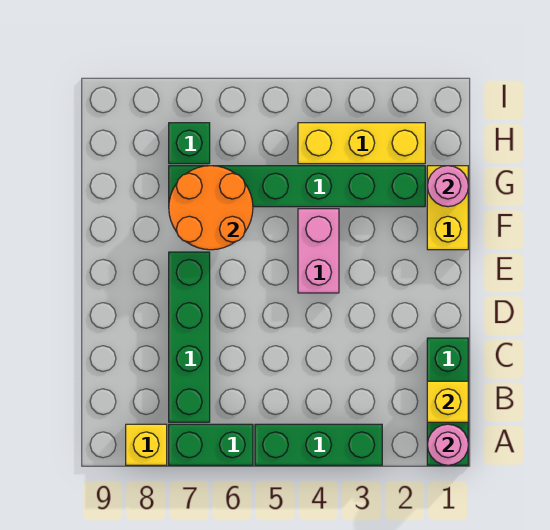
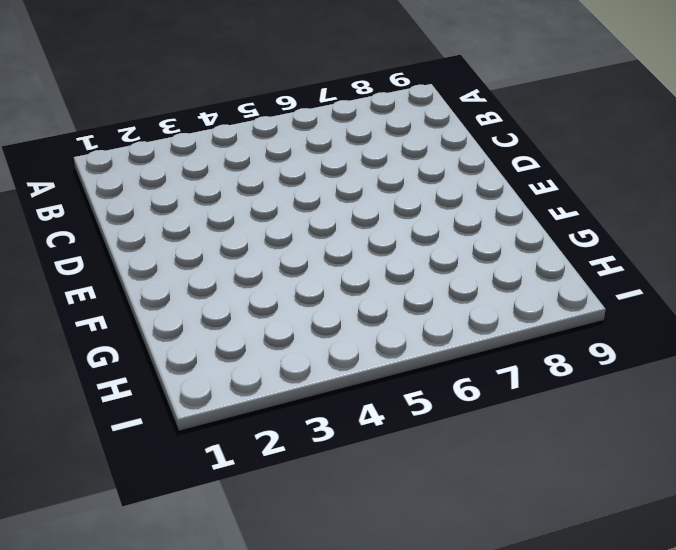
none -> green 1x3 brick [427,338,468,465]
none -> green 1x3 brick [255,424,382,465]
none -> green 1x2 brick [169,424,253,465]

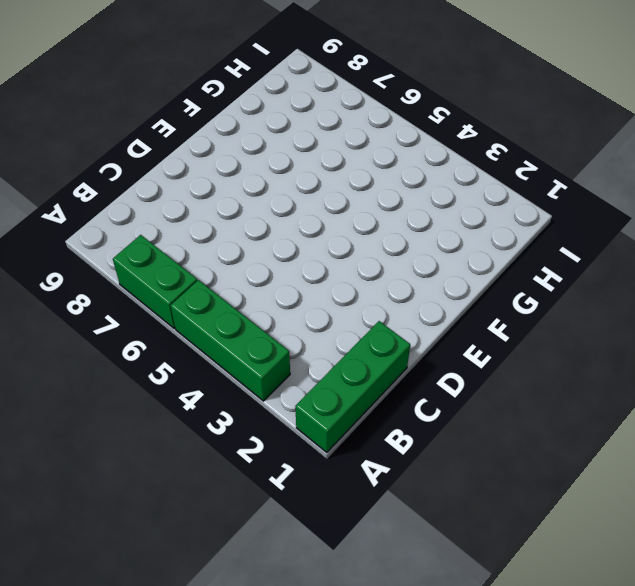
none -> yellow 1x1 brick [126,424,167,465]
none -> green 1x4 brick [169,252,210,422]
none -> pink 1x2 brick [298,209,339,293]

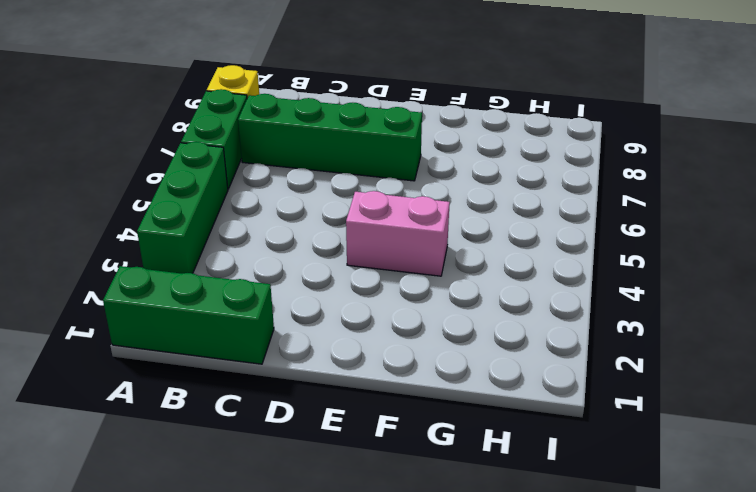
none -> yellow 1x2 brick [427,166,468,250]
none -> green 1x6 brick [169,166,425,207]
none -> yellow 1x3 brick [298,123,425,164]

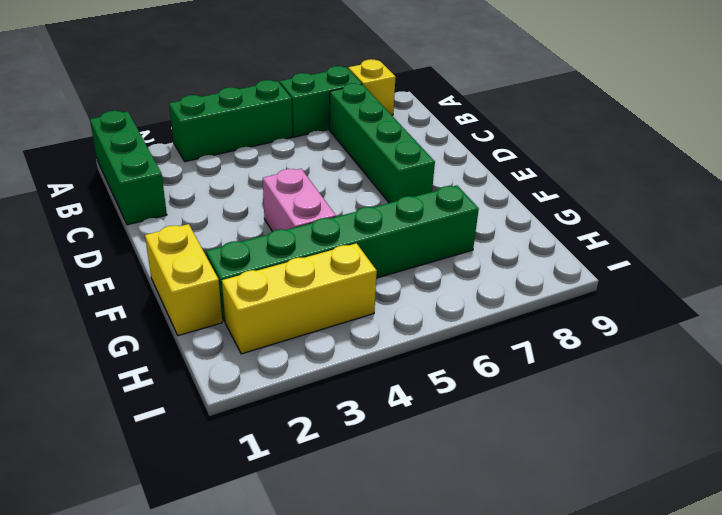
none -> green 1x1 brick [169,123,210,164]
none -> pink 1x1 round brick [427,424,468,465]
none -> yellow 1x1 brick [427,381,468,422]

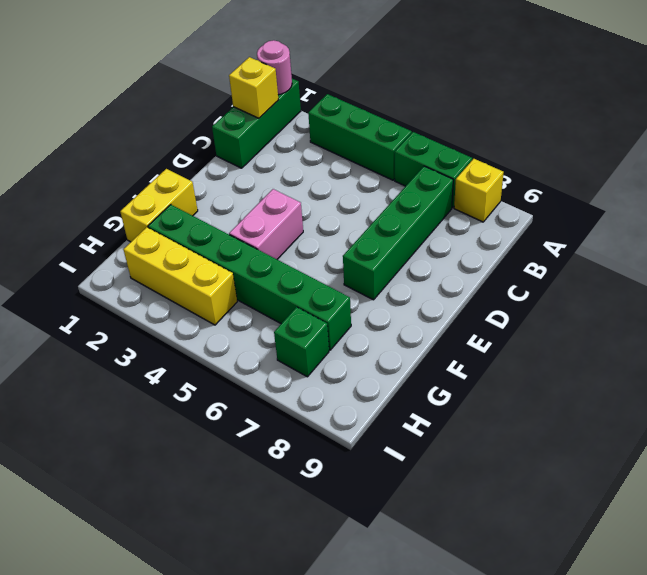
none -> orange 2x2 round brick [169,166,253,250]
none -> pink 1x1 round brick [427,166,468,207]

